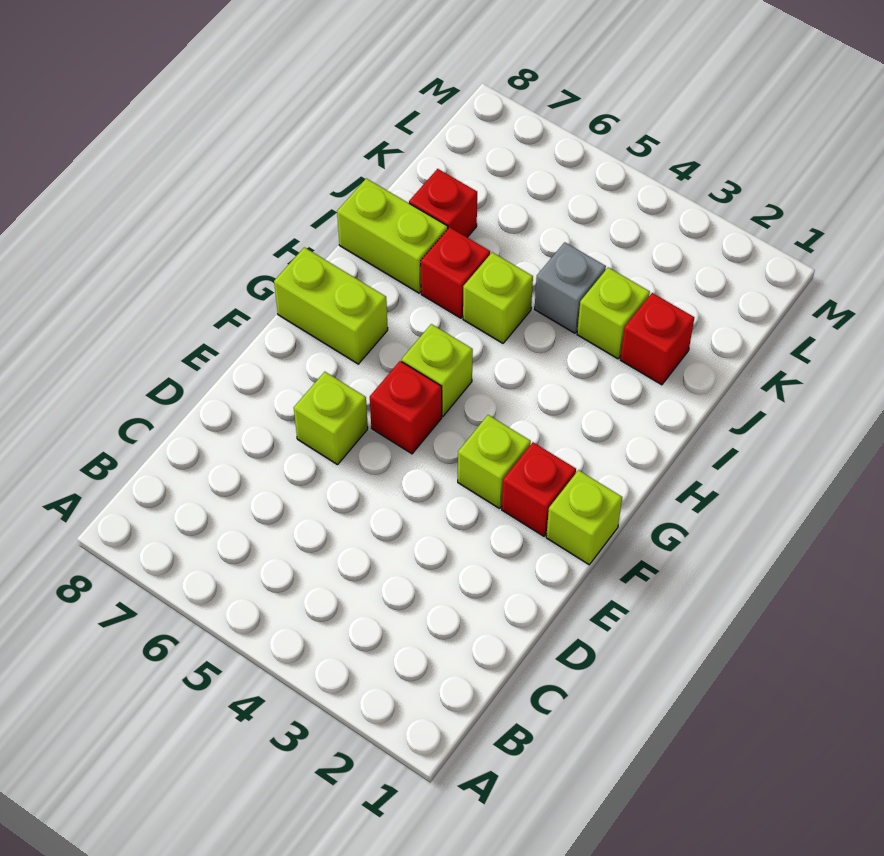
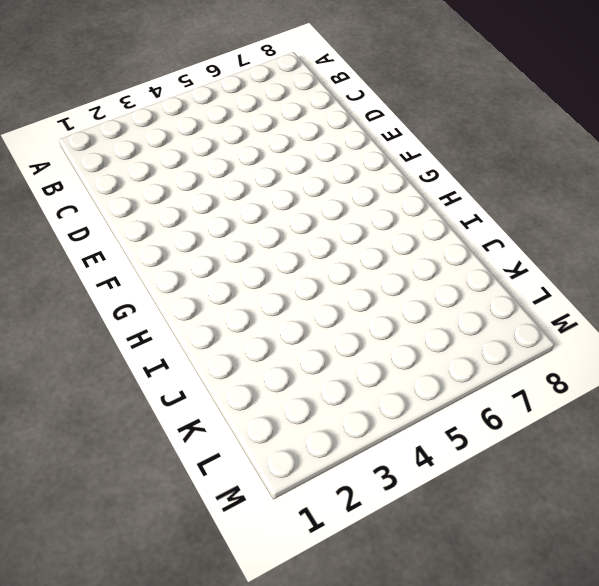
none -> lime 1x1 brick [294,372,368,465]
none -> lime 1x1 brick [546,470,622,565]
none -> red 1x1 brick [502,442,576,536]

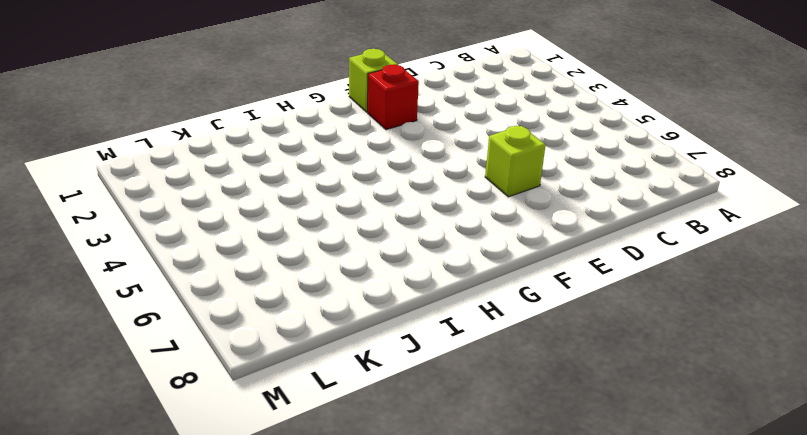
none -> lime 1x1 brick [458,415,531,509]
none -> red 1x1 brick [370,361,442,454]
none -> lime 1x1 brick [402,324,473,416]

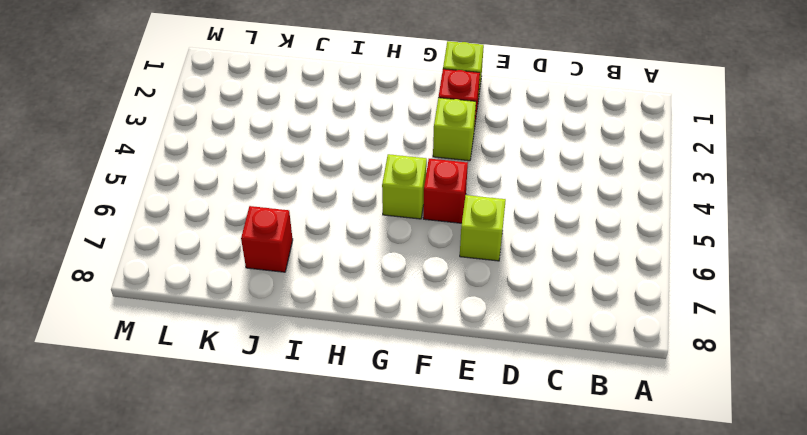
none -> lime 1x2 brick [274,247,388,364]
none -> lime 1x1 brick [463,252,533,343]
none -> red 1x1 brick [421,227,490,318]

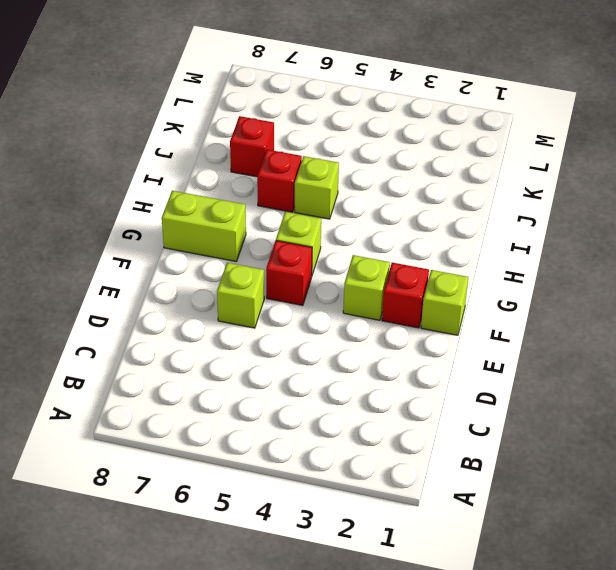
none -> lime 1x2 brick [337,178,448,293]
none -> red 1x1 brick [620,293,694,385]
none -> lime 1x1 brick [577,267,650,359]

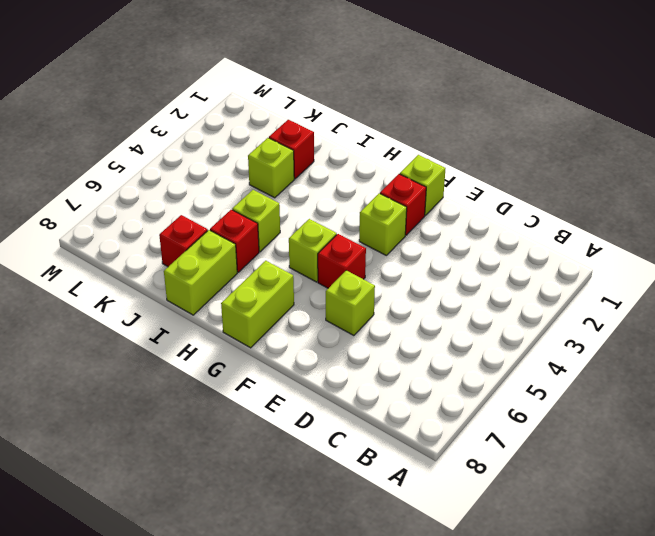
none -> grey 1x1 brick [535,242,606,333]

